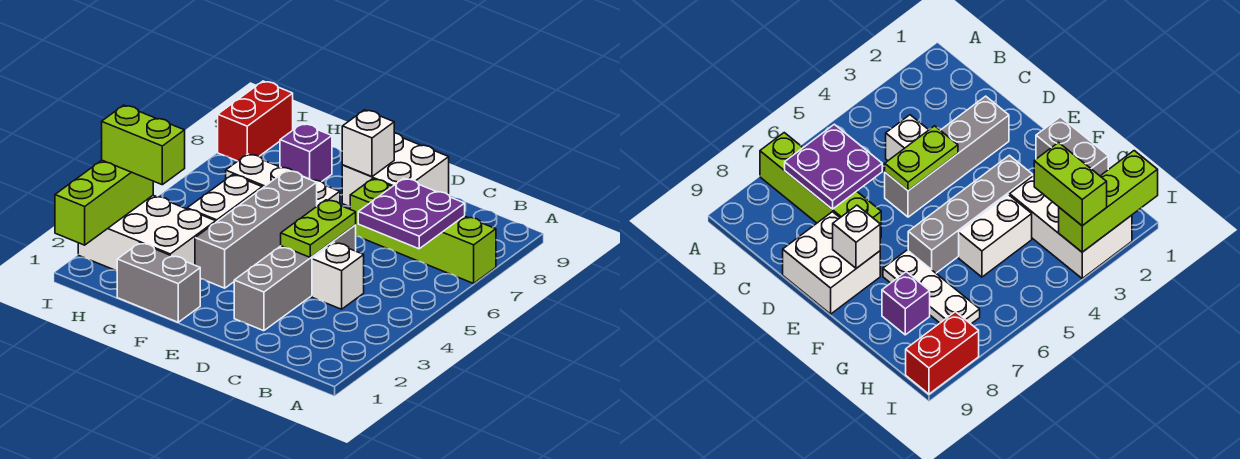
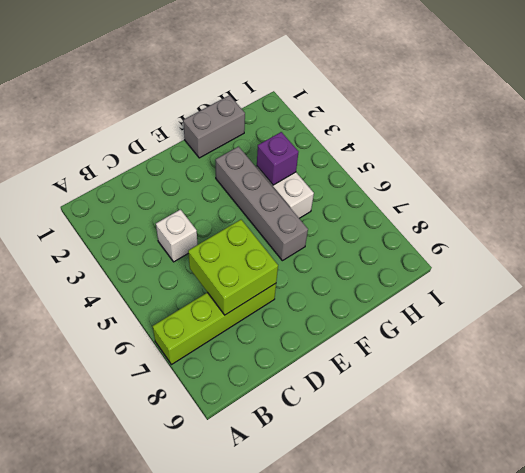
lime 2x2 brick [188,220,278,315] -> purple 2x2 plate [358,178,465,249]
purple 1x1 brick [257,132,298,185] -> purple 1x1 brick moved to [280,124,332,182]
none -> grey 1x4 brick [234,225,356,331]
none -> white 2x2 brick [342,133,449,207]
none -> white 1x3 plate [226,154,340,206]

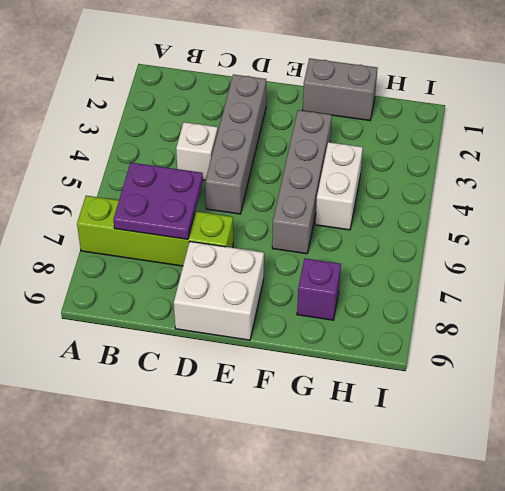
none -> white 1x3 plate [226,154,340,206]
none -> white 2x3 brick [78,195,216,271]
none -> red 1x2 brick [218,81,293,161]

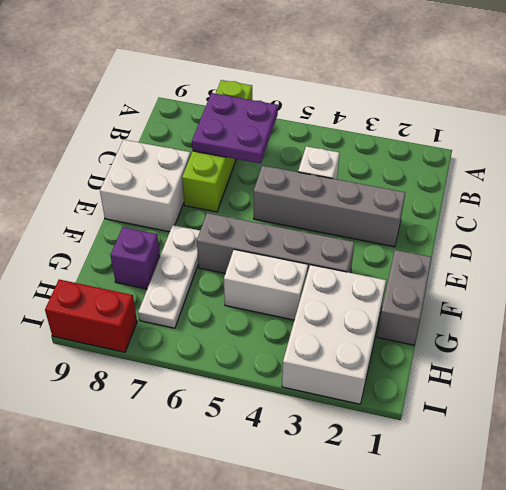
none -> lime 1x2 plate [281,200,356,258]
none -> white 1x1 brick [342,110,394,177]
none -> lime 1x3 brick [55,160,153,245]

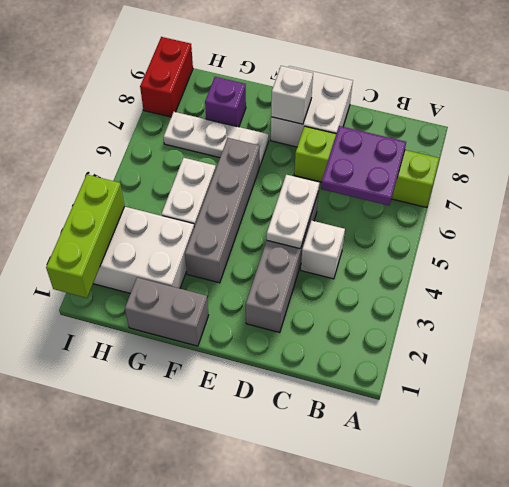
white 1x2 plate [267,175,319,249] -> lime 1x2 plate [281,200,356,258]
none -> lime 1x2 brick [102,105,185,185]

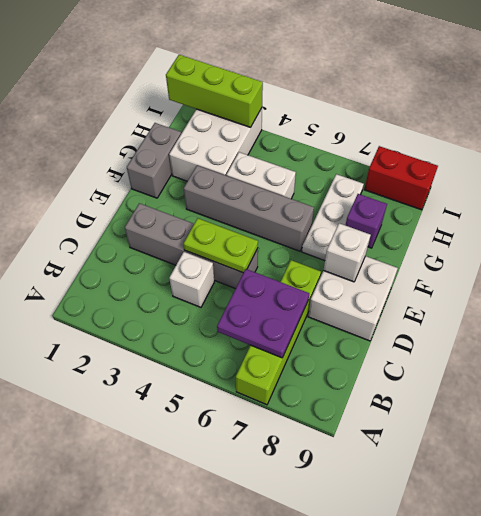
none -> lime 1x2 brick [102,105,185,185]

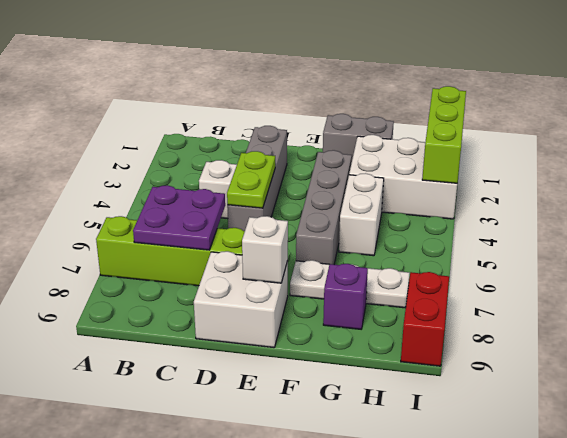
none -> lime 1x2 brick [102,105,185,185]

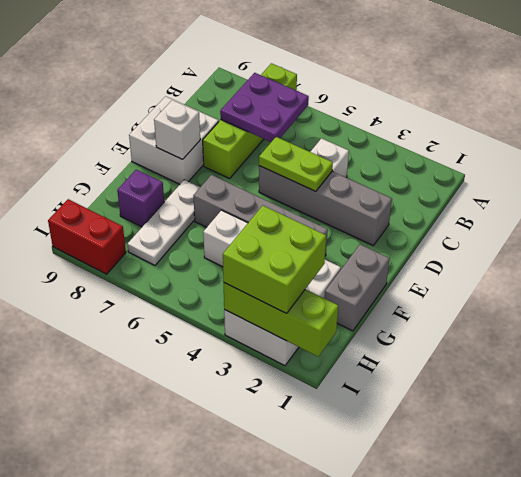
lime 2x2 brick [223,206,326,313] -> lime 1x2 brick [102,105,185,185]

